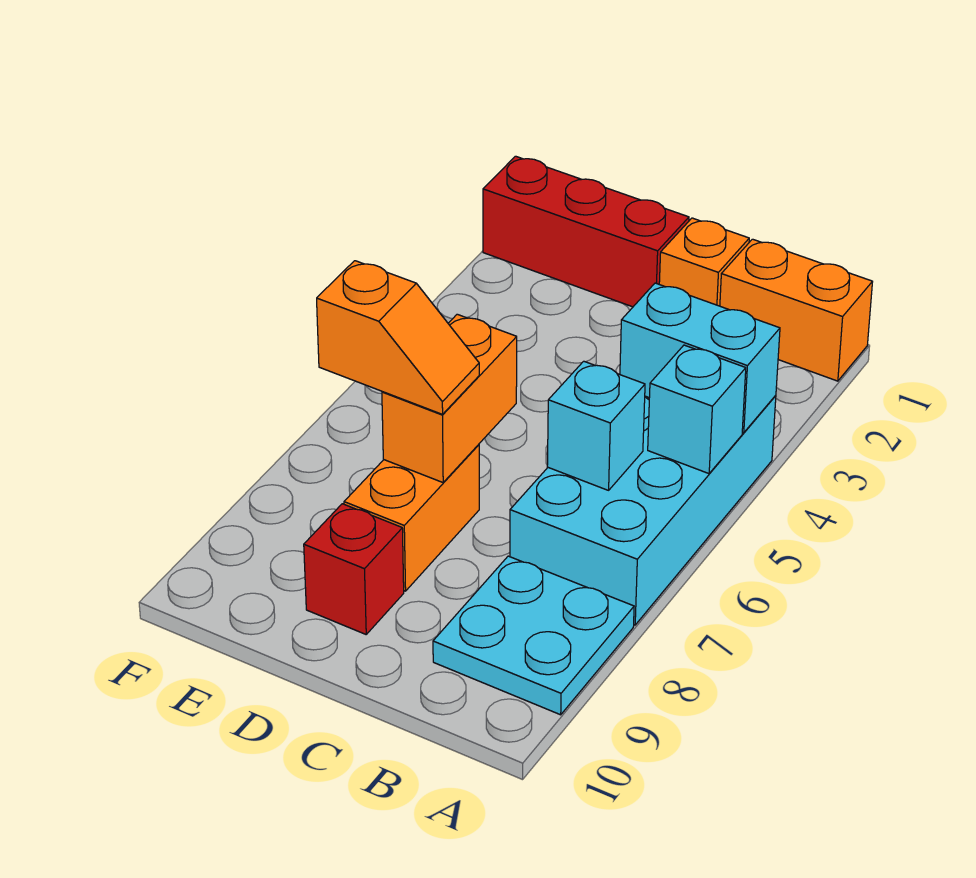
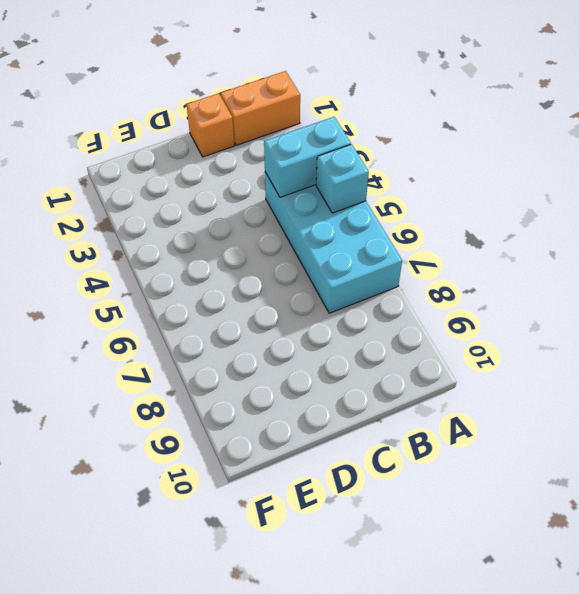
none -> cyan 2x2 plate [433,556,634,715]
none -> red 1x3 brick [483,156,689,307]
none -> orange 1x2 brick [344,445,479,591]

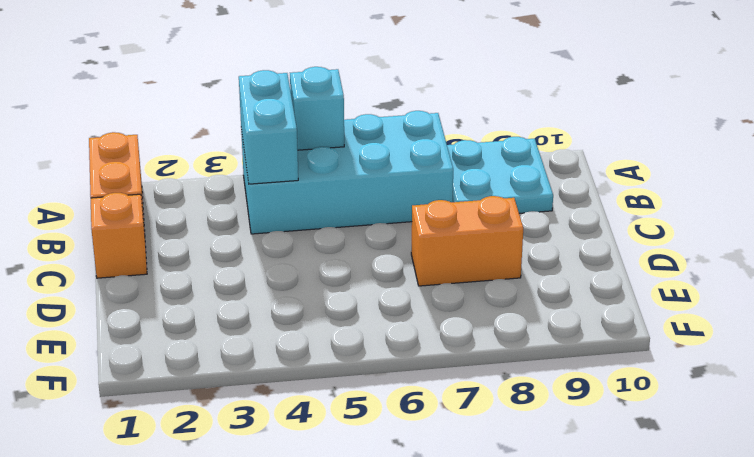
none -> red 1x3 brick [483,156,689,307]
none -> red 1x1 brick [304,504,404,634]
none -> cyan 1x1 brick [547,361,645,490]

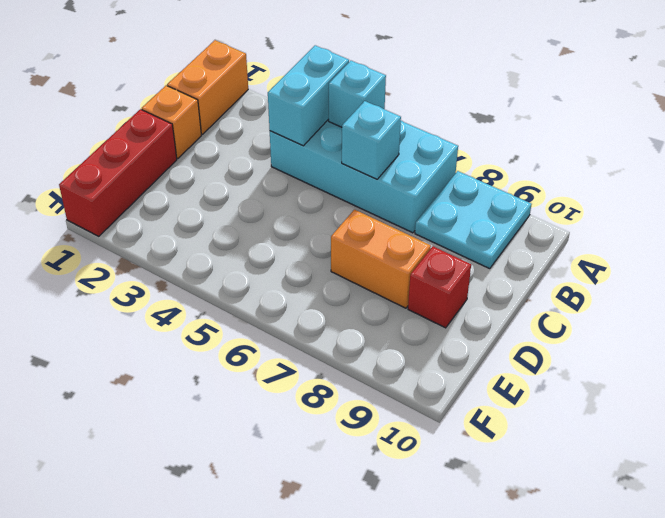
none -> orange 1x2 brick [382,314,517,482]
none -> orange 1x2 slope [317,261,479,414]

